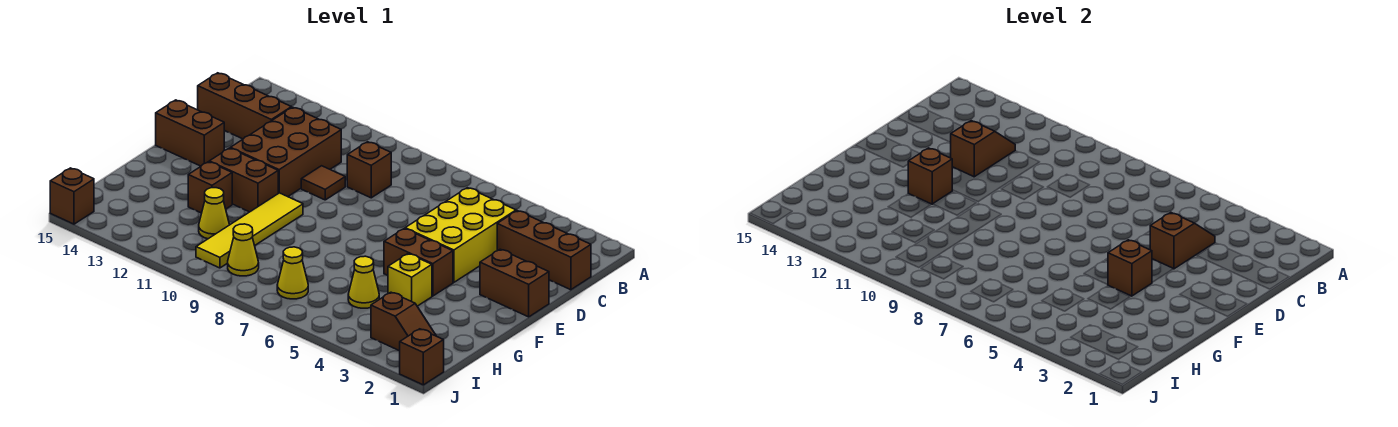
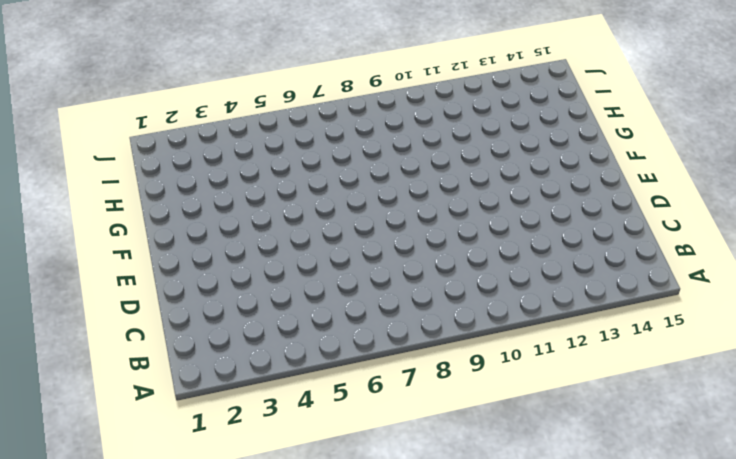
none -> brown 1x3 brick [497,211,591,290]
none -> yellow 2x3 brick [405,188,516,282]
none -> brown 1x1 brick [347,142,391,198]

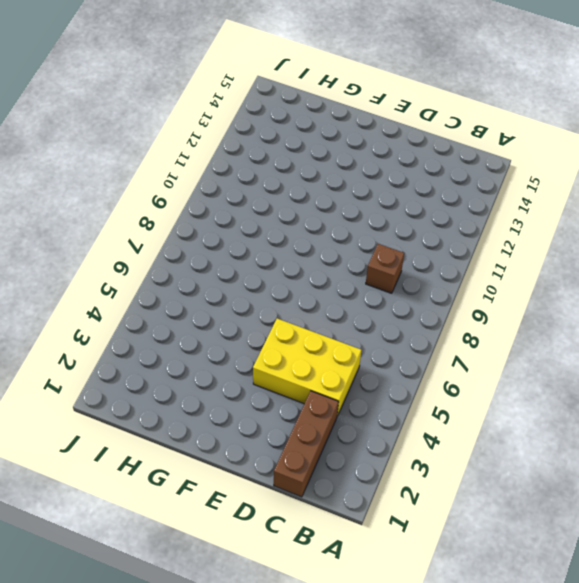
none -> brown 2x3 brick [230,107,341,197]
none -> brown 1x3 brick [198,73,291,139]
none -> brown 1x1 tile [301,166,345,200]

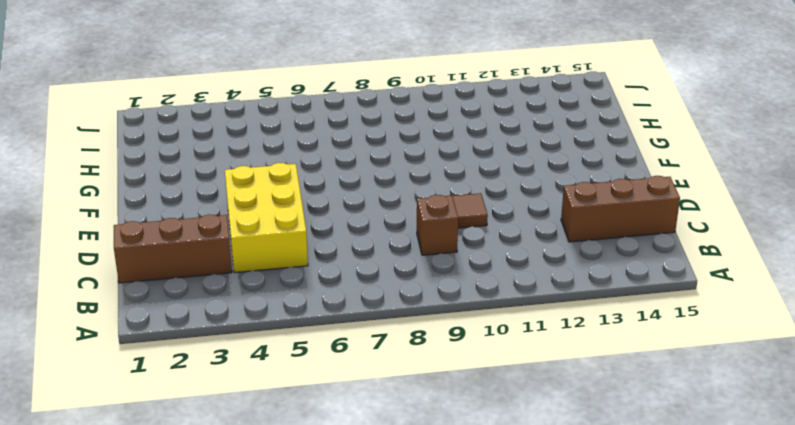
none -> brown 2x3 brick [230,107,341,197]
none -> brown 1x2 brick [480,249,549,317]
none -> brown 1x2 brick [156,100,224,166]

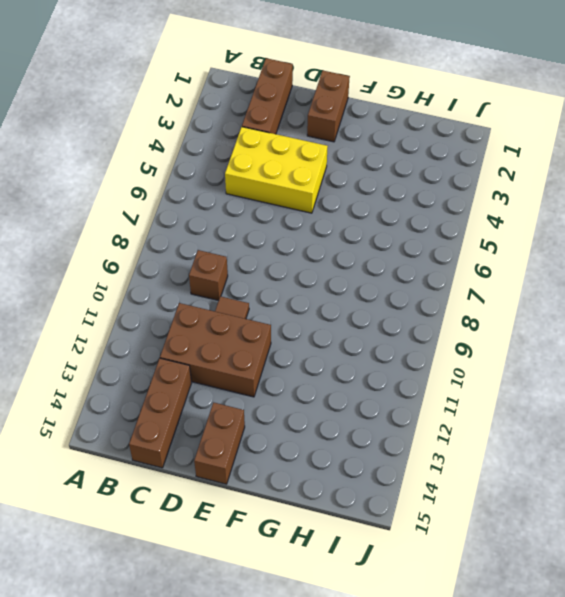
none -> brown 1x2 brick [384,228,453,296]
none -> yellow 1x4 tile [196,193,303,268]
none -> brown 1x2 brick [209,148,278,212]

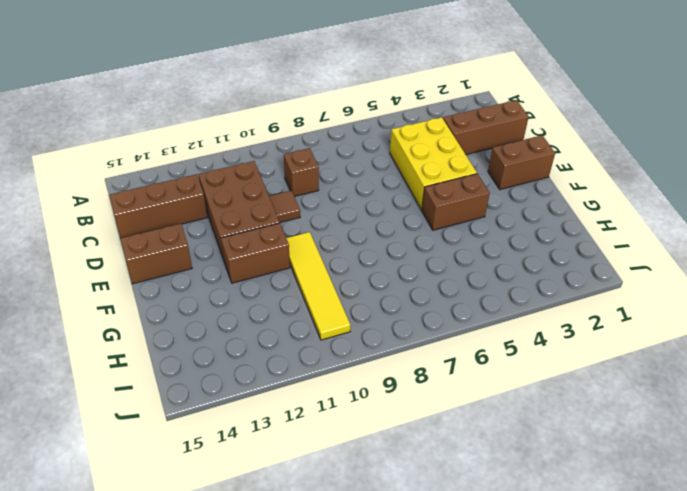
none -> yellow 1x1 brick [388,254,432,306]
none -> brown 1x1 brick [188,162,232,213]
none -> yellow 1x1 cone [348,256,379,308]

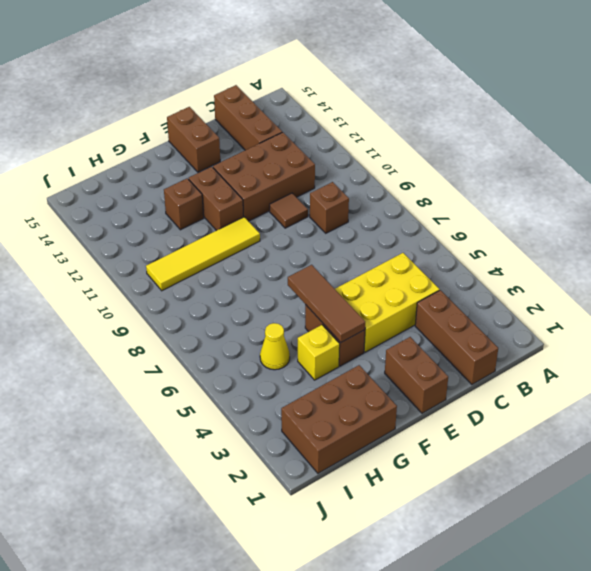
brown 1x3 tile [288,265,365,342] -> brown 1x1 brick [1108,240,1152,296]
brown 2x3 brick [281,365,397,473] -> brown 1x2 slope [371,292,436,351]
none -> yellow 1x1 cone [199,188,229,239]
none -> yellow 1x1 cone [277,247,308,299]
none -> yellow 1x1 cone [228,224,259,276]

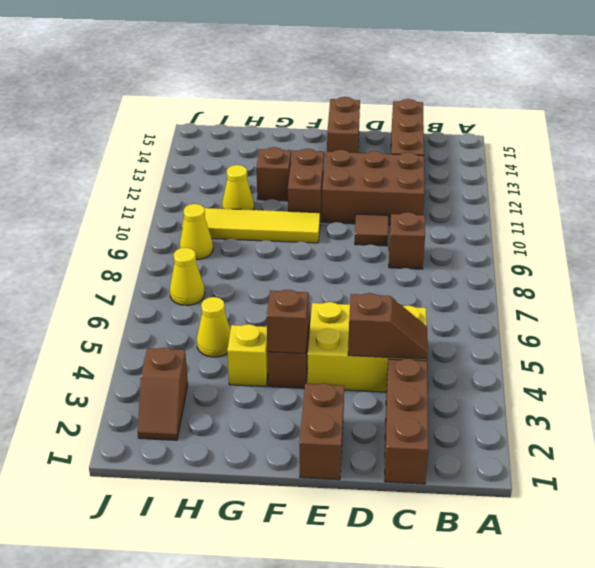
none -> brown 1x1 brick [400,329,444,385]
none -> brown 1x1 brick [50,168,94,224]
none -> brown 1x2 slope [950,121,1015,177]

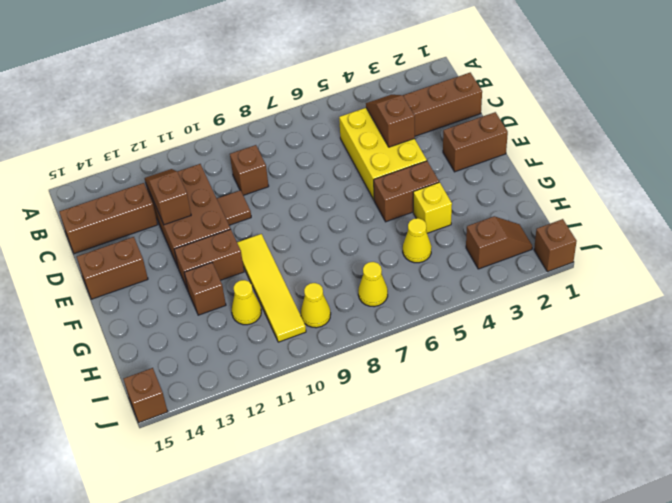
none -> brown 1x1 brick [1108,240,1152,296]
none -> brown 1x1 brick [908,148,952,204]

